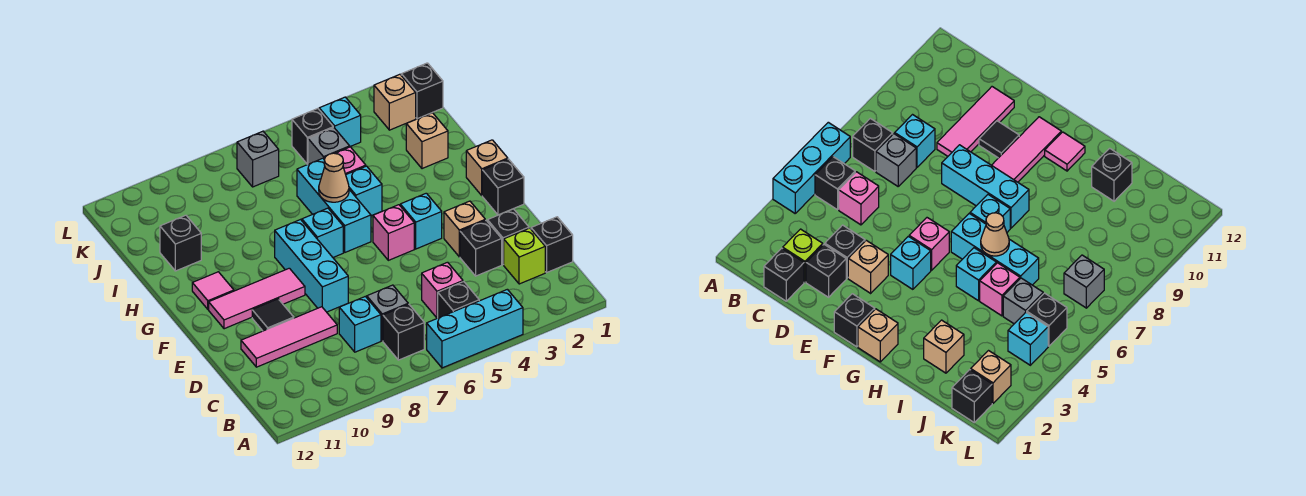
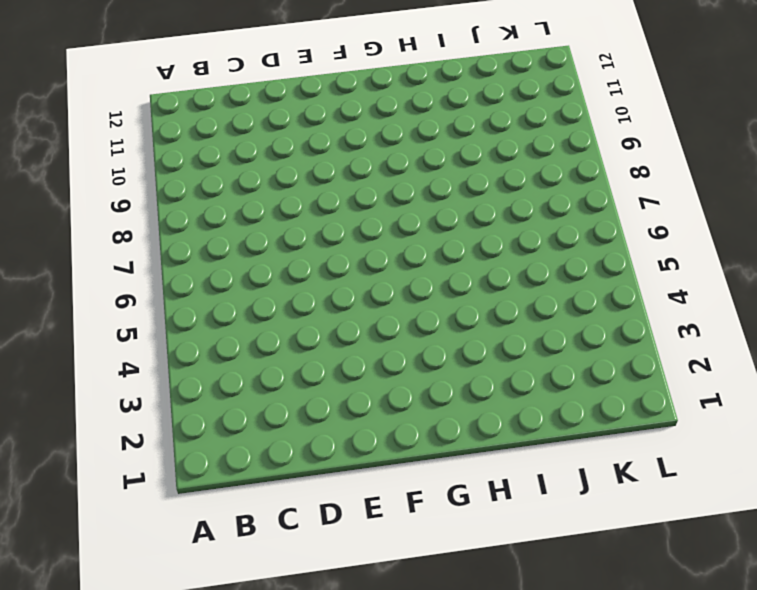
none -> cyan 1x3 brick [427,289,523,368]
none -> black 1x1 brick [438,282,479,318]
none -> black 1x1 brick [383,304,424,360]
none -> black 1x1 brick [531,217,573,272]

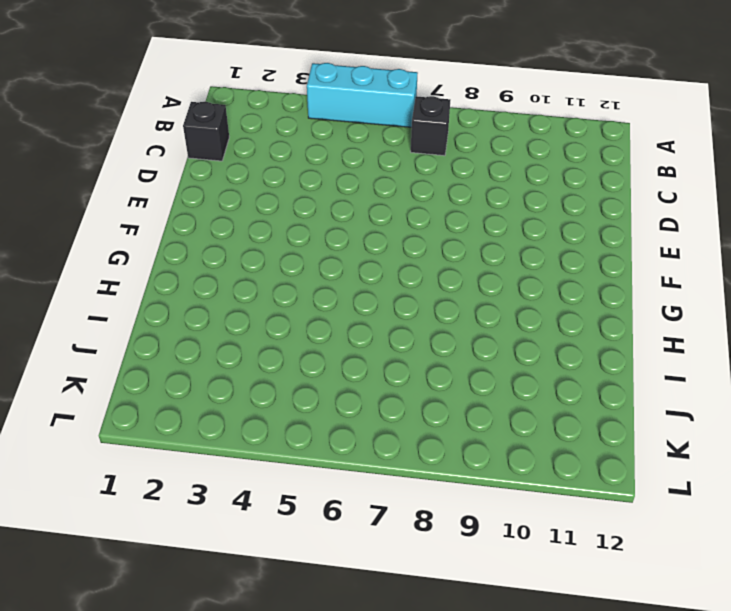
none -> black 1x1 brick [438,282,479,318]
none -> lime 1x1 brick [504,228,545,284]
none -> pink 1x1 brick [422,262,463,318]
none -> grey 1x1 brick [367,285,408,341]

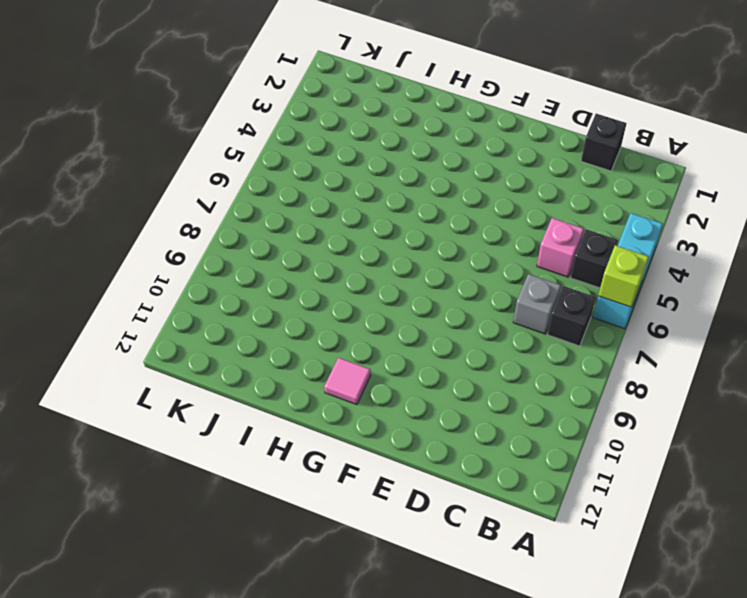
lime 1x1 brick [598,245,649,307] -> lime 1x1 brick moved to [504,228,545,284]
none -> cyan 1x1 brick [339,296,381,352]
none -> black 1x1 brick [488,209,529,265]
none -> black 1x1 brick [460,220,502,276]
none -> pink 1x3 tile [241,307,337,367]

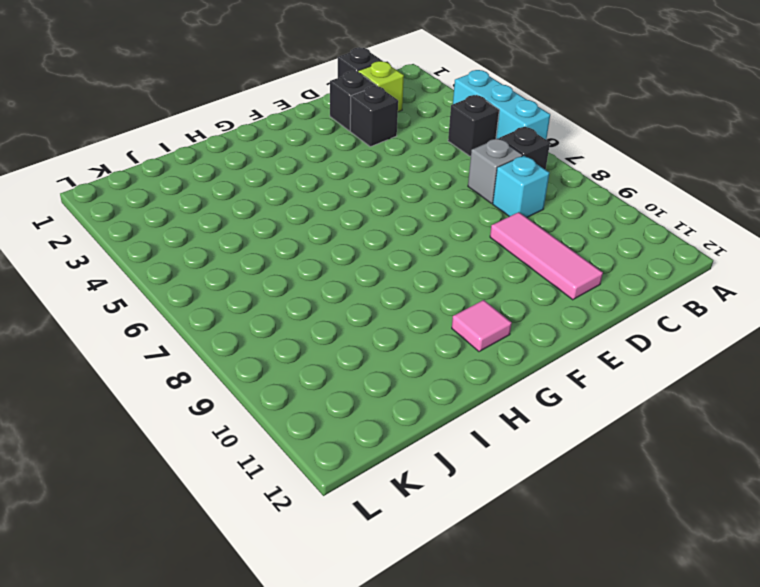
none -> pink 1x1 brick [422,262,463,318]
none -> tan 1x1 brick [444,201,485,257]
none -> cyan 1x3 brick [275,220,348,312]
none -> black 1x1 tile [252,299,294,331]

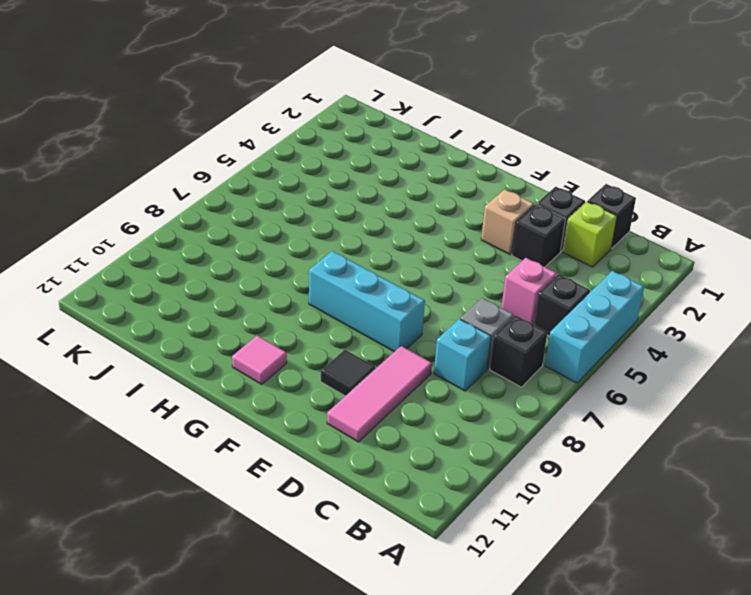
none -> black 1x1 brick [482,159,524,215]
none -> cyan 1x1 brick [400,193,442,249]
none -> pink 1x1 brick [373,205,414,260]
none -> pink 1x3 tile [209,268,305,329]

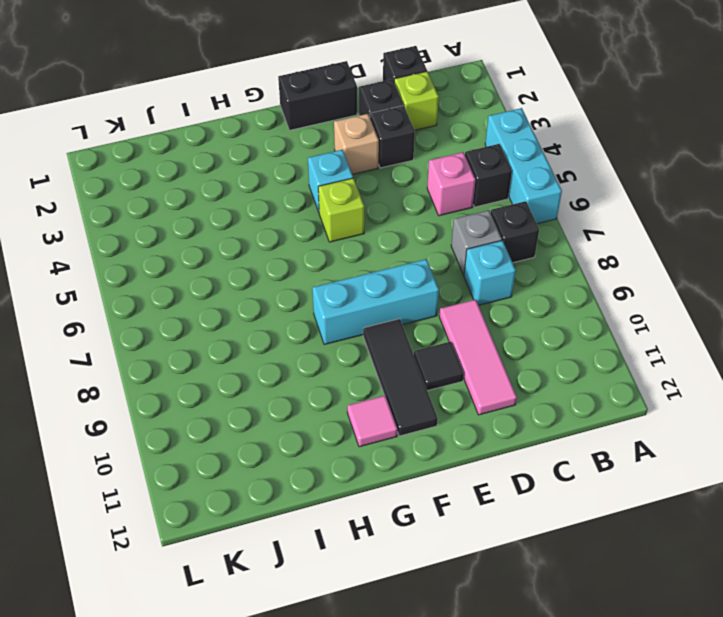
black 1x2 brick [278,61,357,130] -> black 1x1 brick [482,159,524,215]
lime 1x1 brick [318,178,364,242] -> pink 1x1 brick [373,205,414,260]
black 1x3 tile [363,319,438,436] -> pink 1x3 tile [209,268,305,329]
none -> tan 1x1 brick [466,140,508,195]
none -> cyan 1x3 brick [297,158,371,252]
none -> cyan 1x1 brick [302,208,343,257]
none -> cyan 1x1 brick [346,166,382,216]

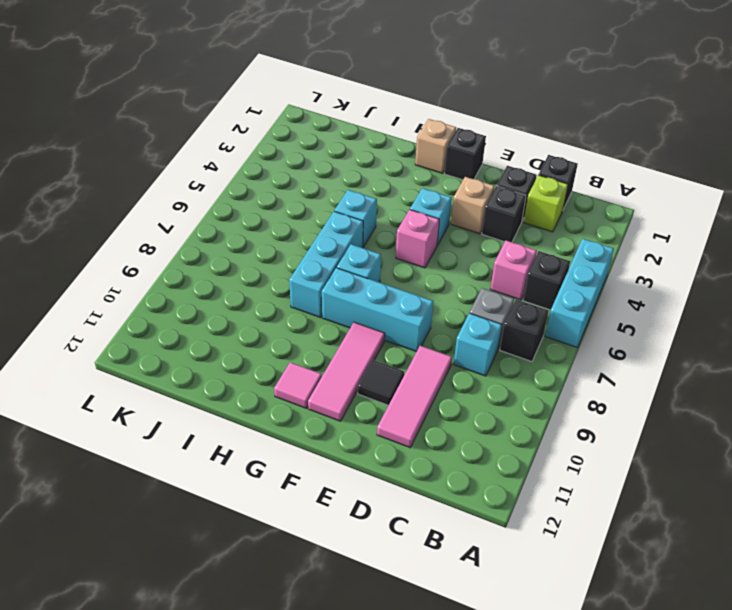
cyan 1x3 brick [289,211,363,317] -> cyan 1x3 brick turned to [297,158,371,252]
none -> tan 1x1 brick [406,113,448,169]
none -> pink 1x1 brick [324,147,366,174]
none -> black 1x1 brick [160,215,201,271]
none -> grey 1x1 brick [308,128,350,164]

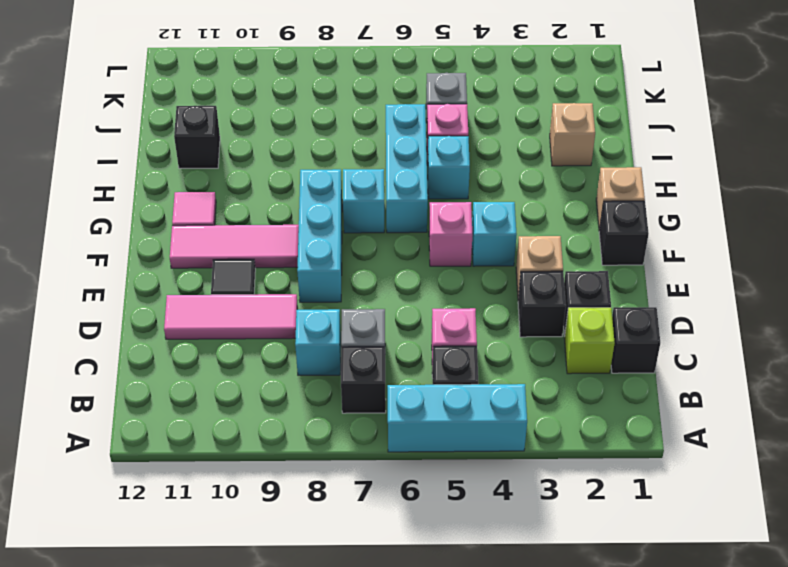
none -> black 1x1 brick [401,63,443,119]
none -> tan 1x1 brick [374,74,416,130]
none -> cyan 1x1 brick [319,97,361,146]
none -> black 1x1 brick [292,109,333,164]

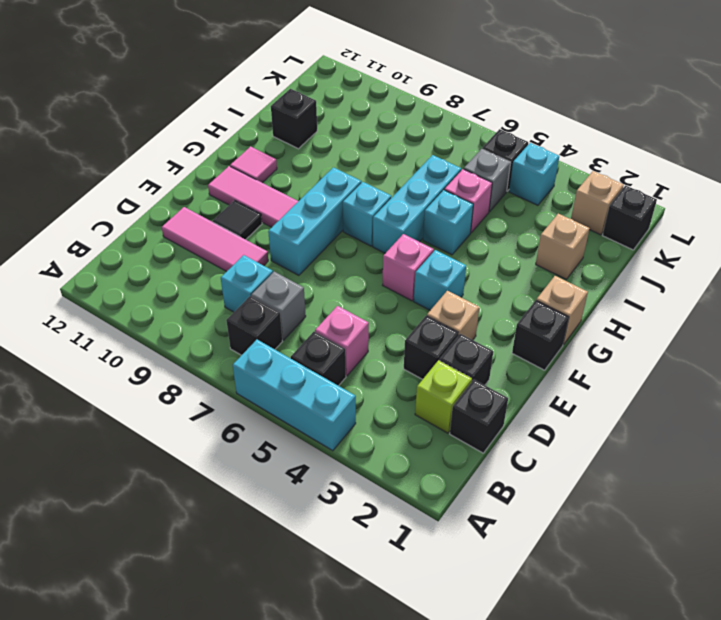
none -> grey 1x1 brick [237,131,279,187]
none -> tan 1x1 cone [319,153,349,202]

